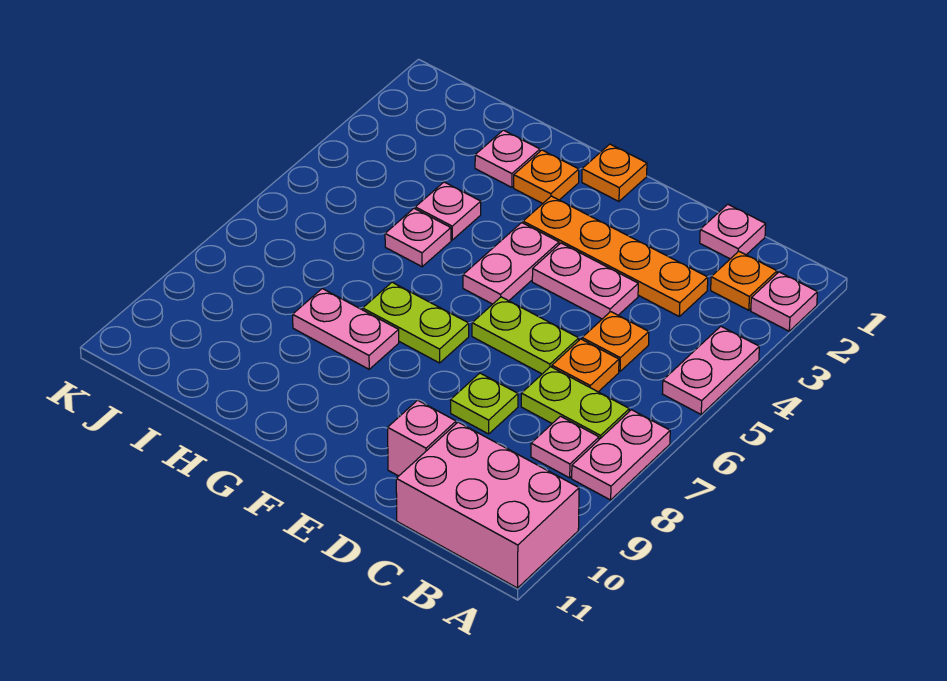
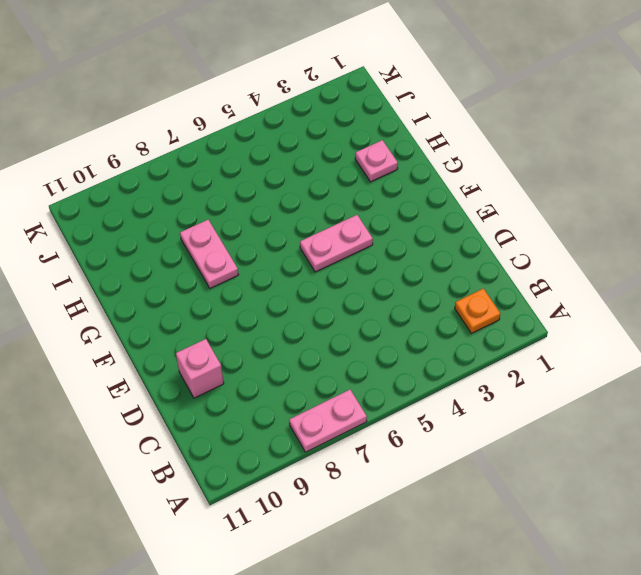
none -> pink 1x1 plate [751,272,817,331]
none -> pink 1x2 plate [663,326,759,414]
none -> pink 2x3 brick [396,422,579,588]

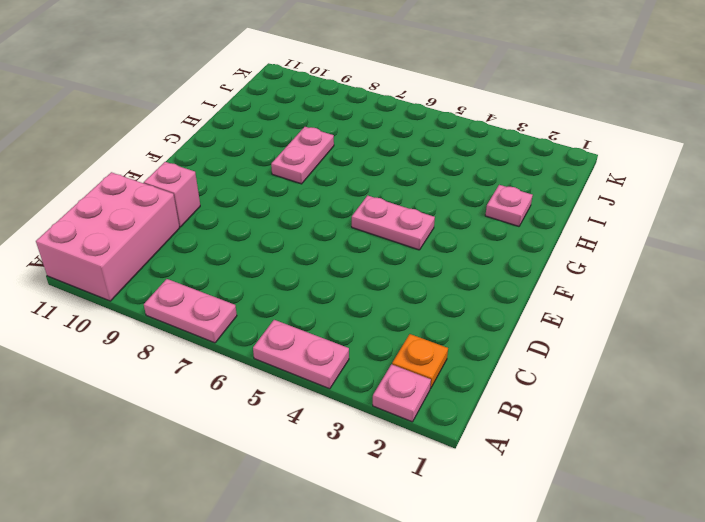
none -> lime 1x2 plate [521,367,629,439]
none -> pink 1x1 plate [531,416,599,478]
none -> pink 1x1 plate [700,204,766,259]

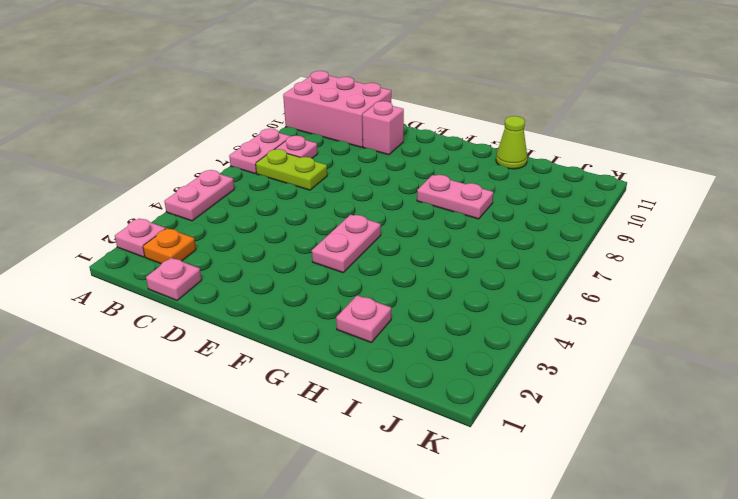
lime 1x1 cone [496,116,527,169] -> none
none -> orange 1x4 plate [523,196,708,316]
none -> orange 1x1 plate [582,312,649,371]
none -> orange 1x1 plate [552,339,619,392]

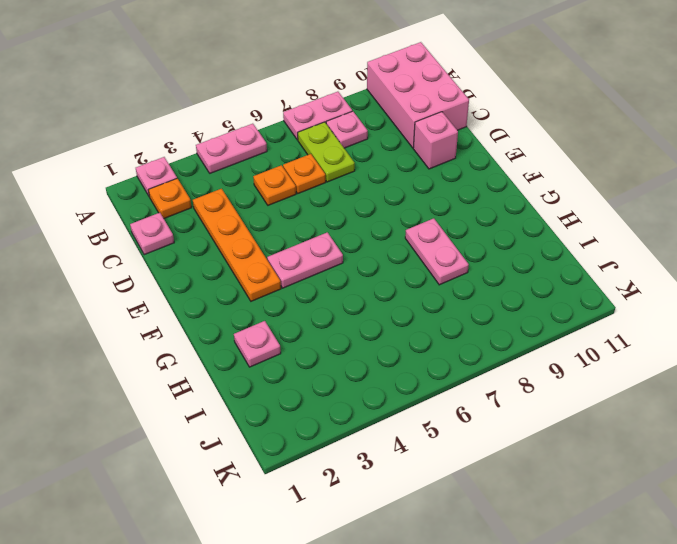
none -> pink 1x2 plate [532,243,638,319]
none -> lime 1x2 plate [472,297,579,374]
none -> lime 1x1 plate [450,373,518,434]

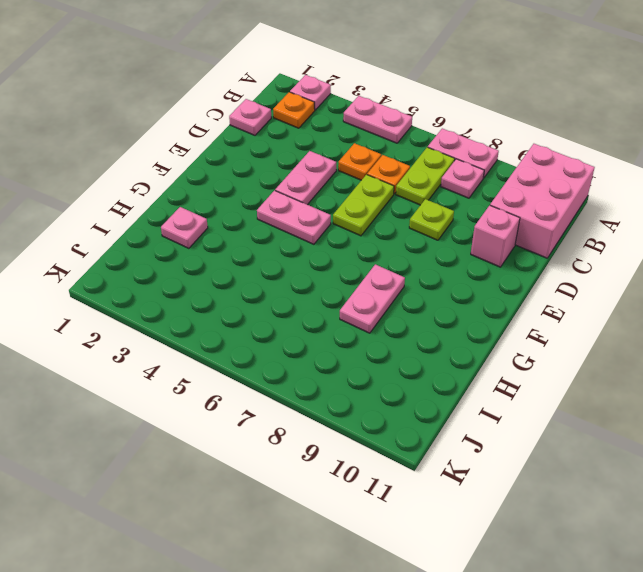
none -> orange 1x4 plate [523,196,708,316]
none -> orange 1x1 plate [582,144,647,201]
none -> lime 1x2 plate [363,282,469,363]

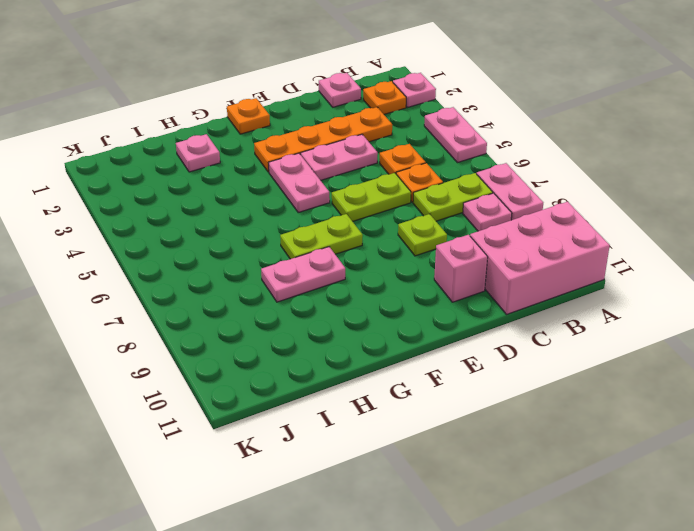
none -> orange 1x1 plate [514,150,579,204]
none -> pink 1x1 plate [415,182,481,240]
none -> pink 1x1 plate [385,208,451,267]

